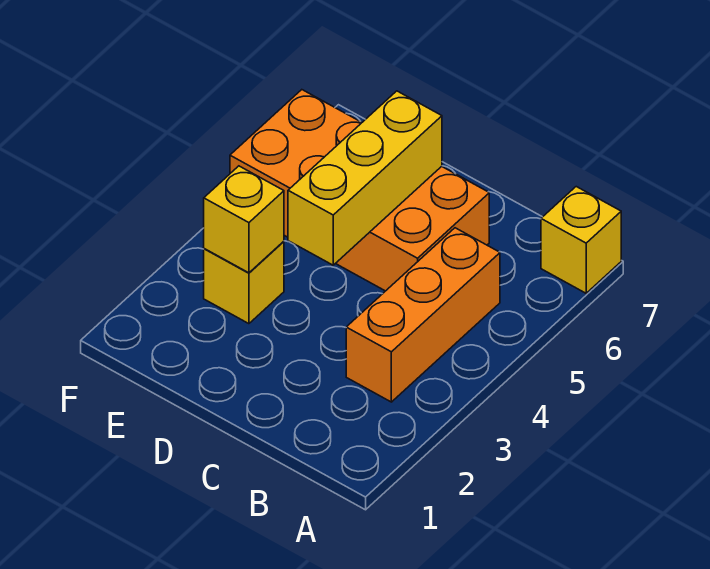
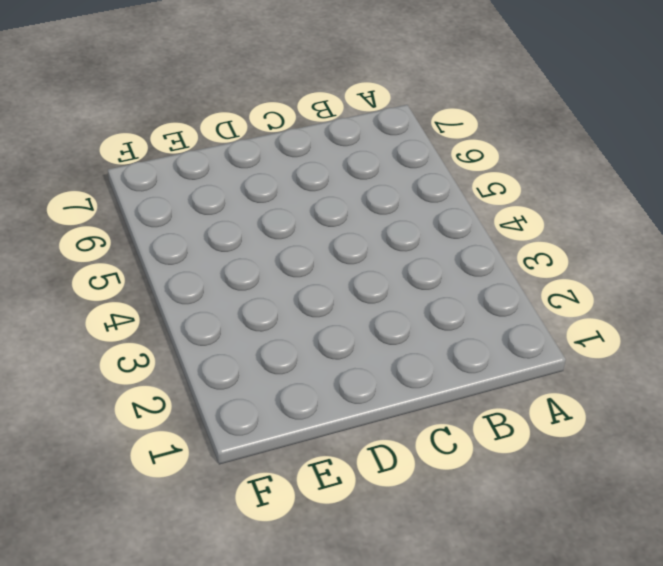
none -> yellow 1x1 brick [541,187,621,293]
none -> orange 1x3 brick [346,228,500,402]

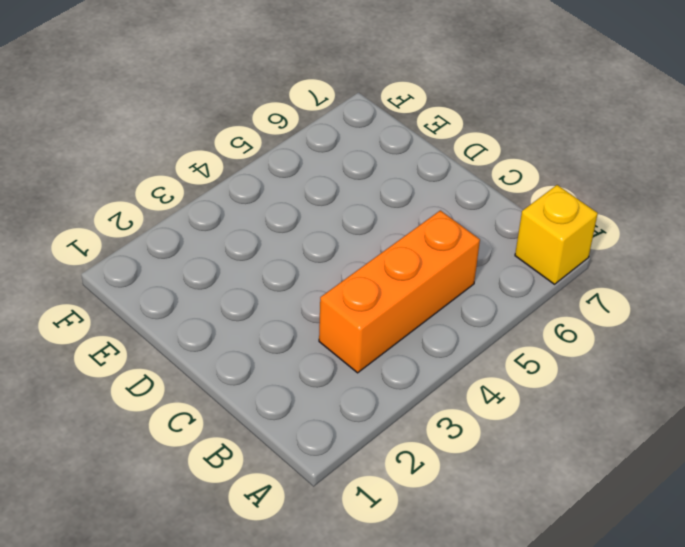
none -> orange 2x4 brick [230,90,489,291]
none -> yellow 1x1 brick [204,241,284,324]

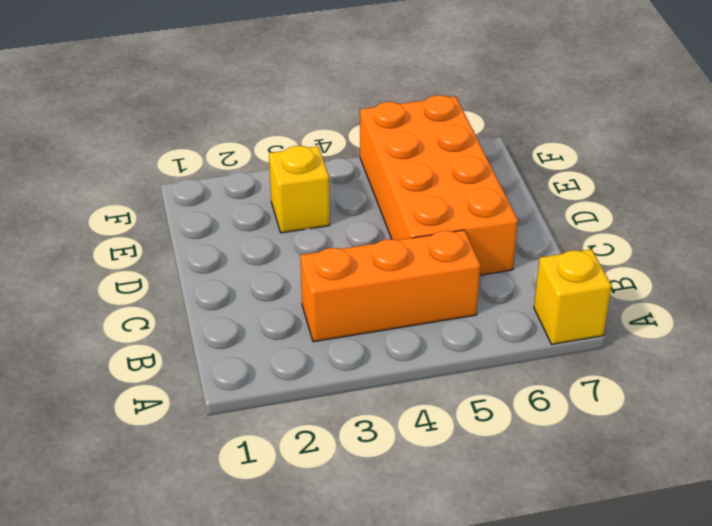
none -> yellow 1x3 brick [288,91,442,265]
none -> yellow 1x1 brick [204,166,284,273]

